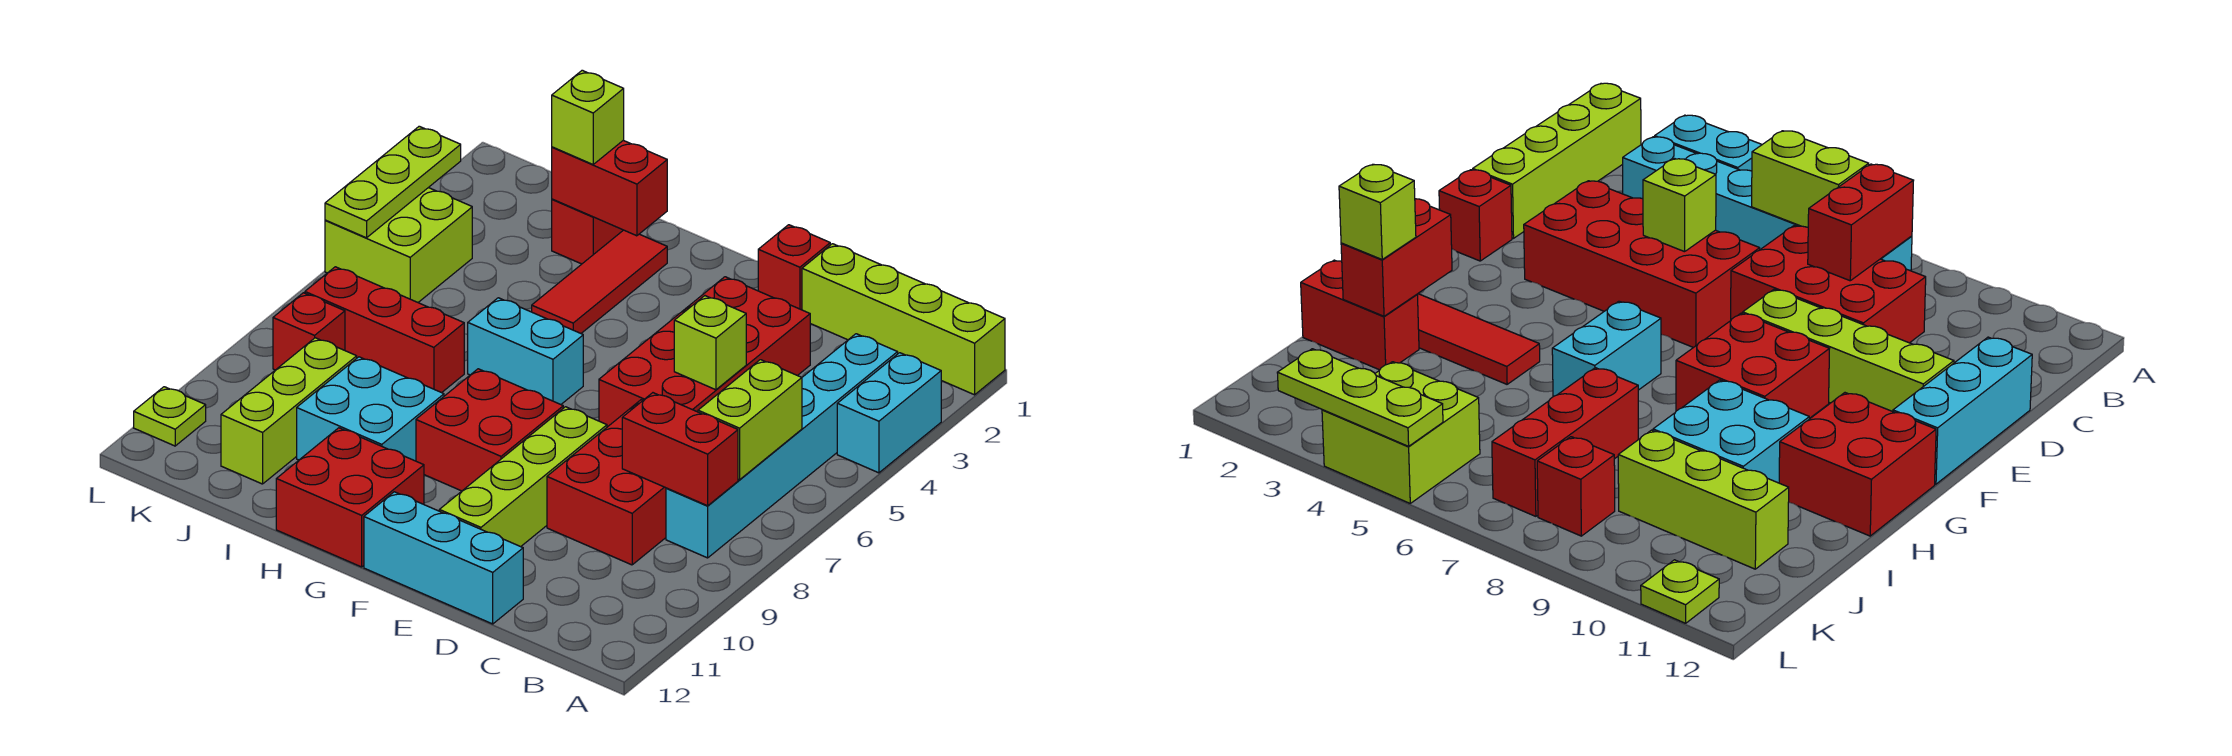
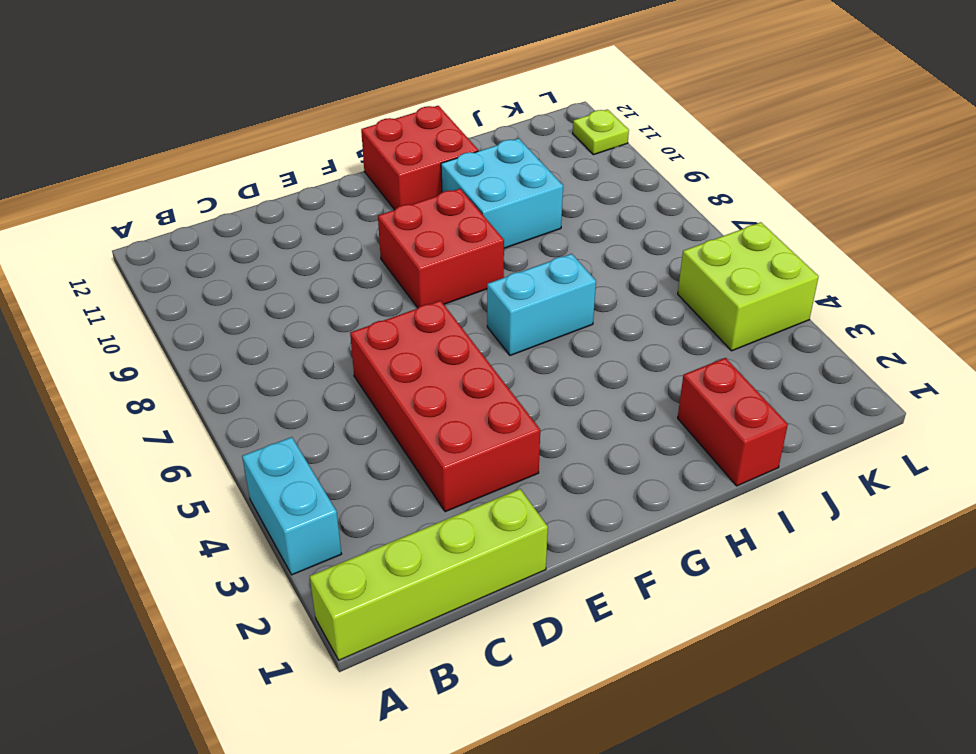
none -> cyan 1x6 brick [666,334,898,558]
none -> red 2x3 brick [547,400,666,565]
none -> cyan 1x3 brick [364,492,523,624]

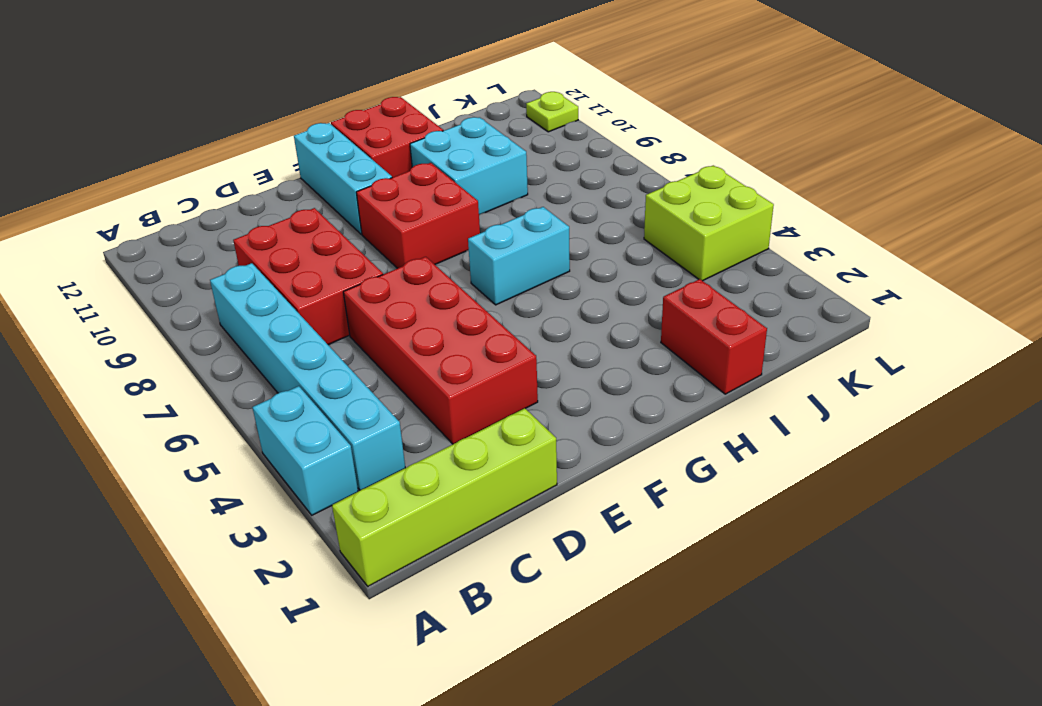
cyan 1x3 brick [294,123,392,234] -> cyan 1x3 brick turned to [364,492,523,624]
none -> red 1x1 brick [758,225,830,310]
none -> lime 1x4 brick [439,407,607,547]
none -> red 1x3 tile [532,230,667,333]

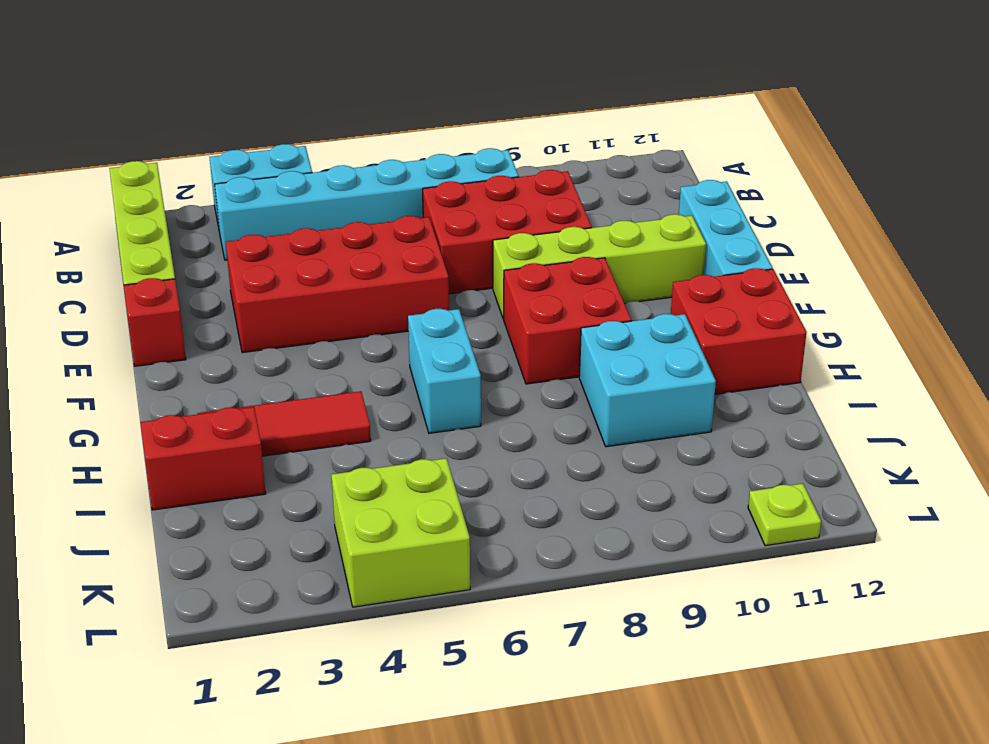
none -> red 1x3 brick [305,267,464,393]
none -> lime 1x3 brick [221,338,357,484]
none -> red 1x1 brick [273,293,345,370]

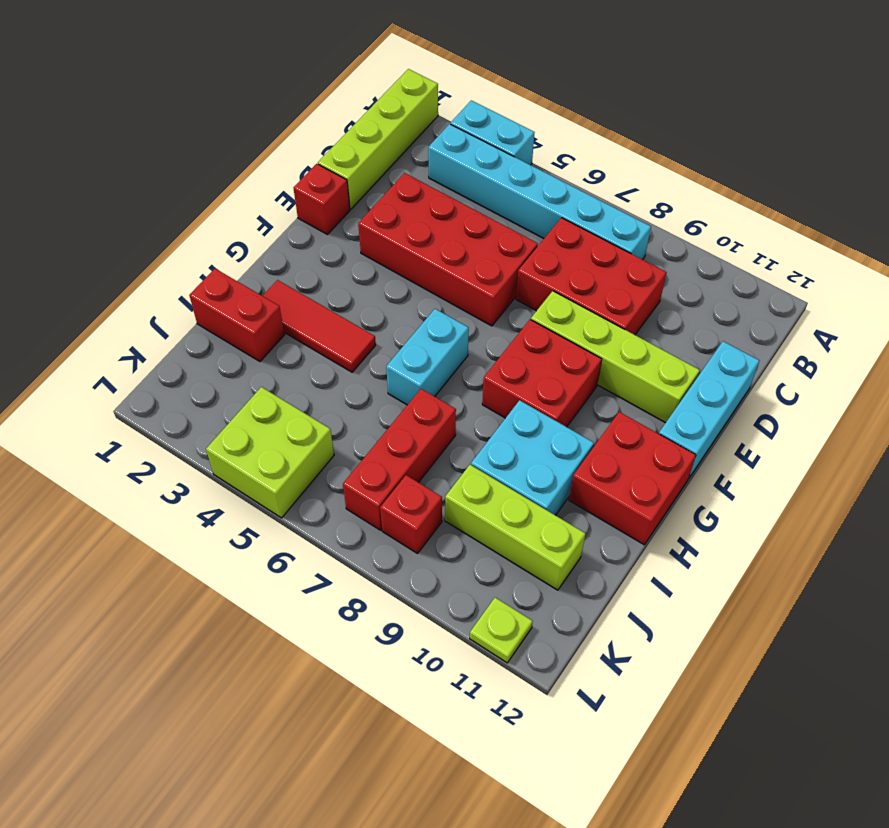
none -> lime 1x2 brick [698,360,802,480]
none -> red 1x2 brick [622,393,738,506]
none -> lime 1x1 brick [674,296,746,390]

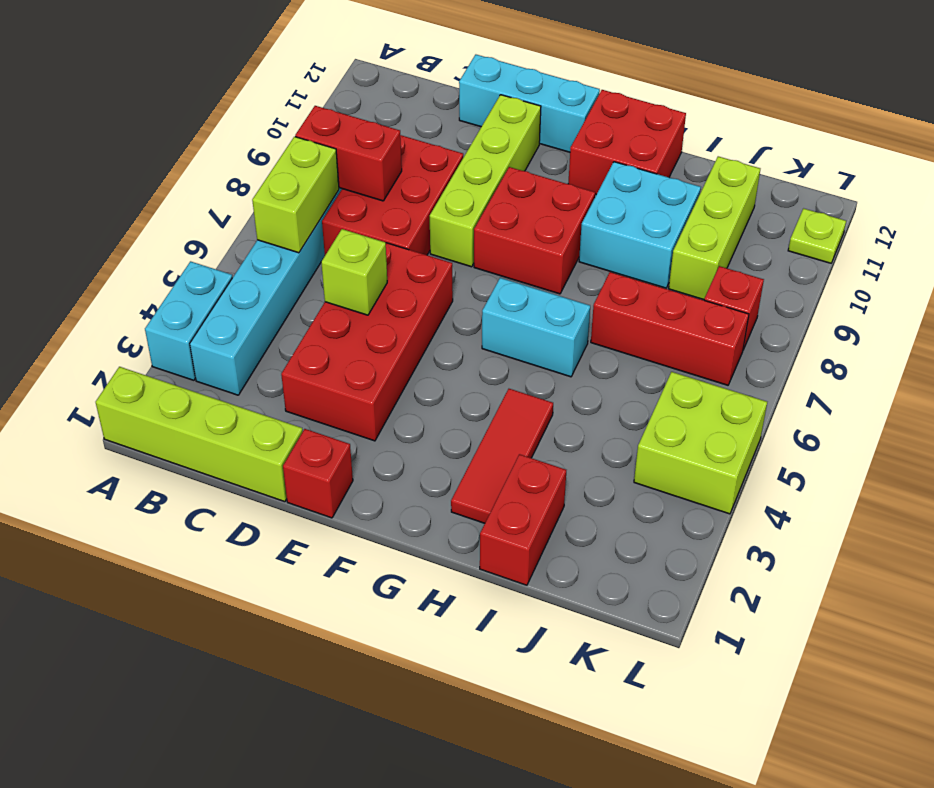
none -> red 1x2 brick [552,140,667,236]
none -> lime 1x3 plate [325,126,461,238]
none -> lime 1x1 brick [552,70,624,164]

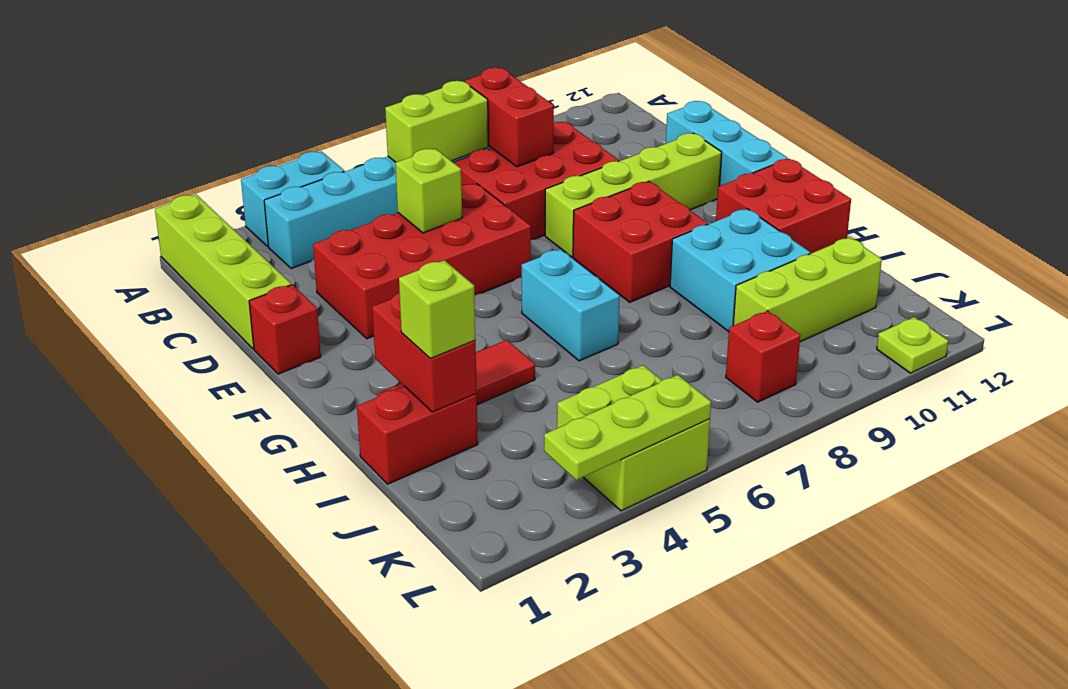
none -> red 1x3 brick [305,267,464,393]

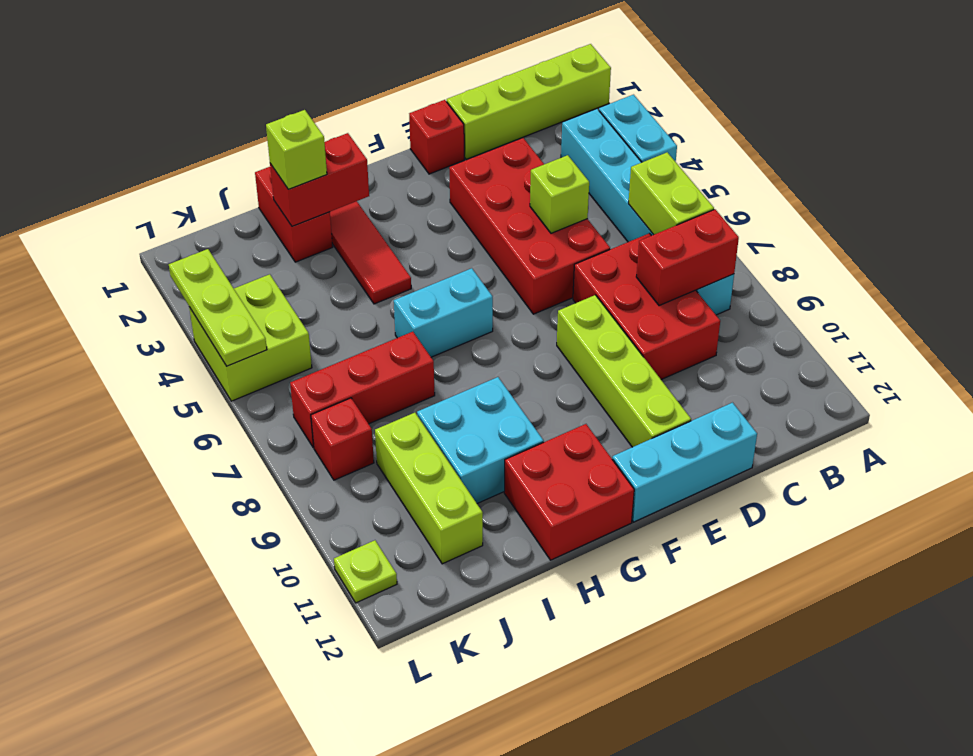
none -> red 2x2 brick [416,369,563,491]

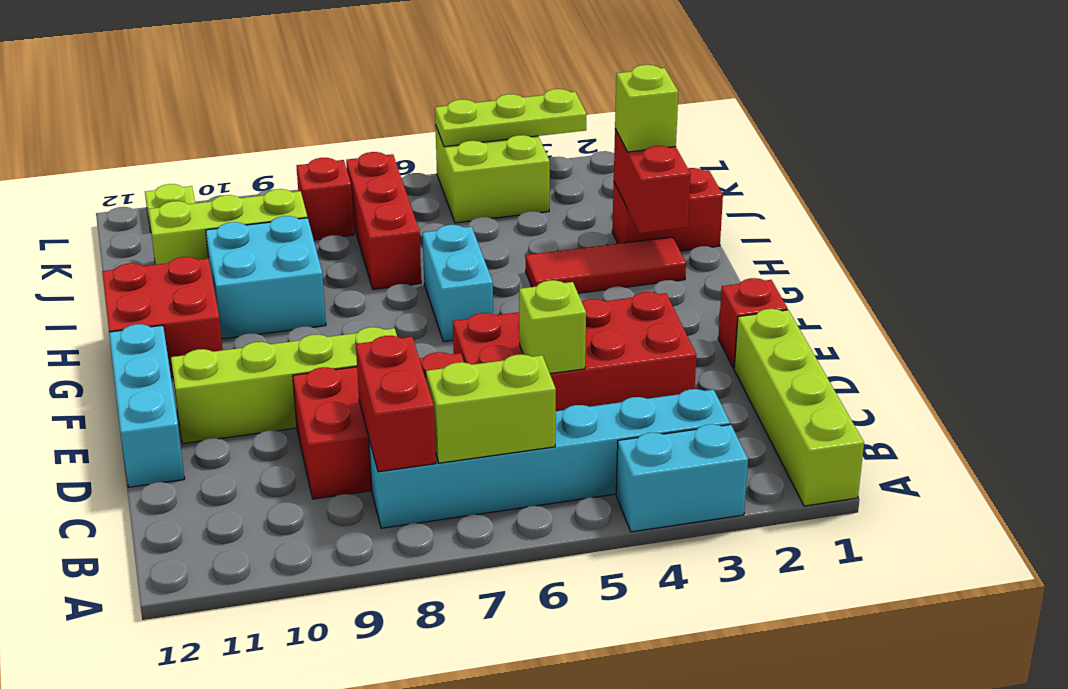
none -> red 2x2 brick [416,369,563,491]

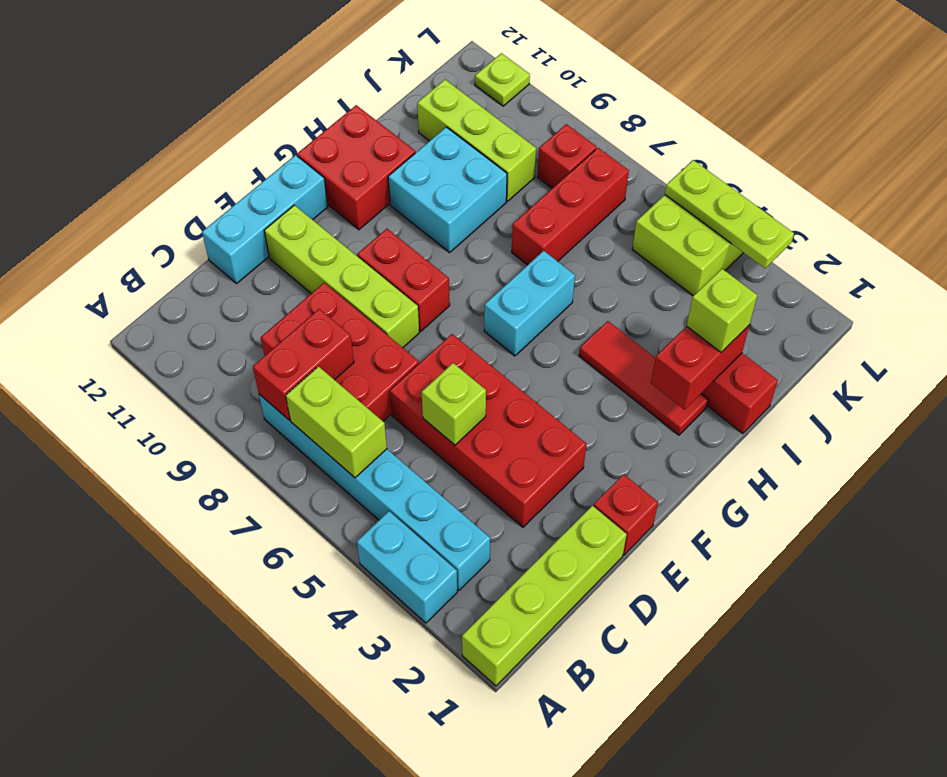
red 1x2 brick [357,229,450,331] -> red 2x2 brick [416,369,563,491]

